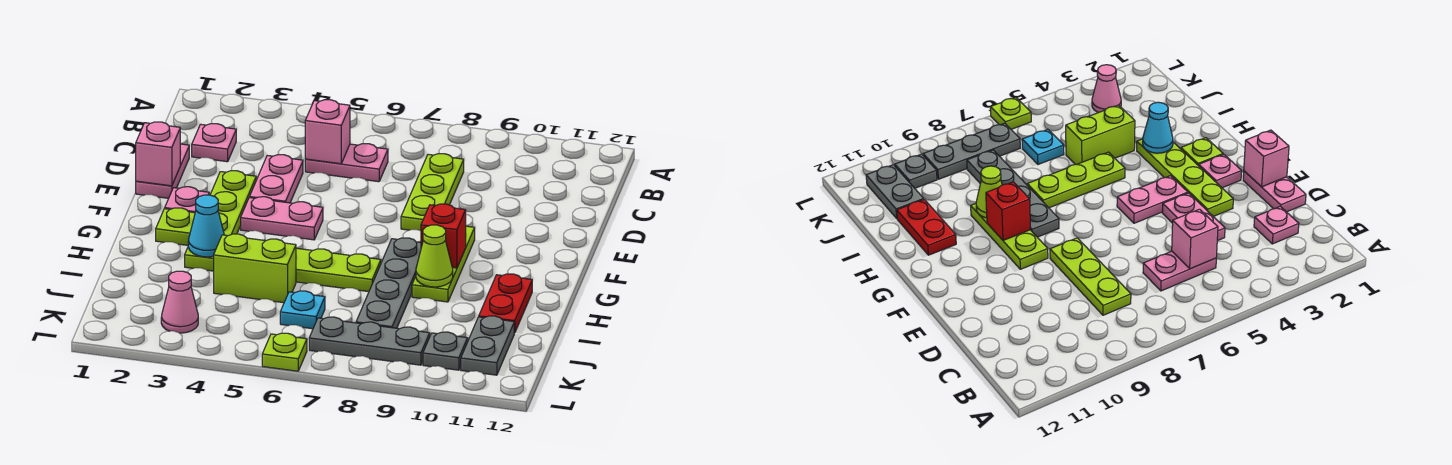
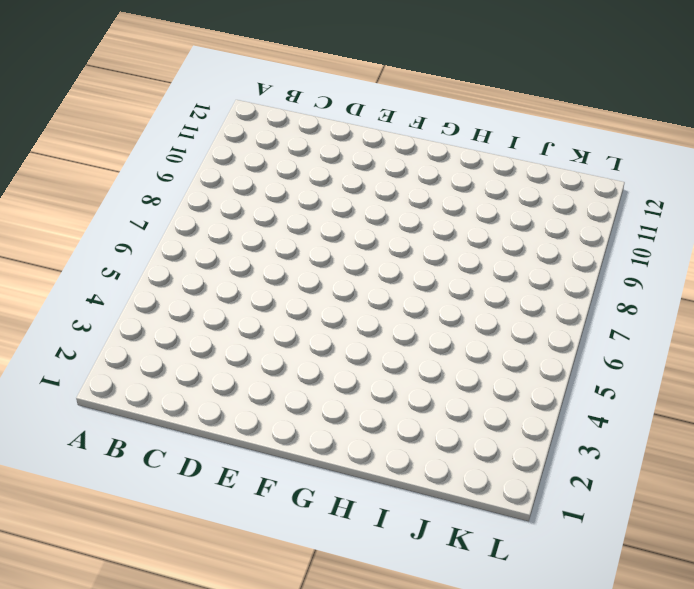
none -> pink 1x1 plate [192,124,236,162]
none -> pink 1x2 plate [305,144,388,182]
none -> lime 1x3 plate [401,154,464,231]

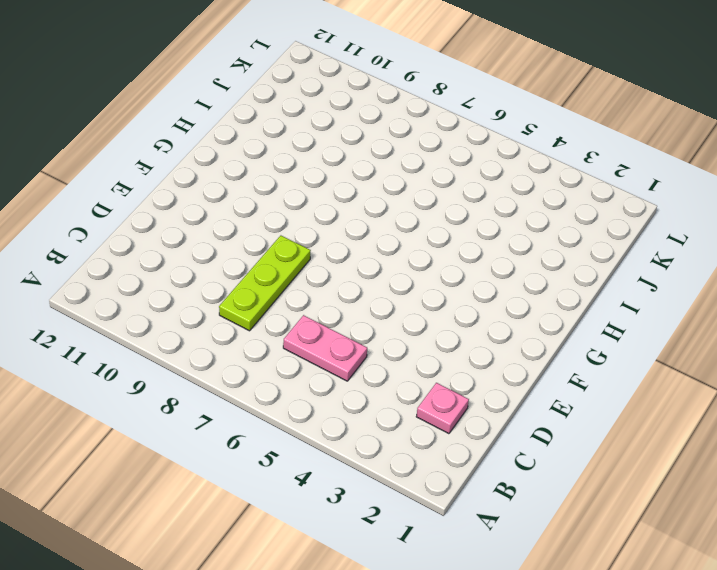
none -> pink 1x2 plate [136,144,189,198]
none -> pink 1x2 plate [250,154,303,203]
none -> lime 1x4 plate [185,171,256,271]

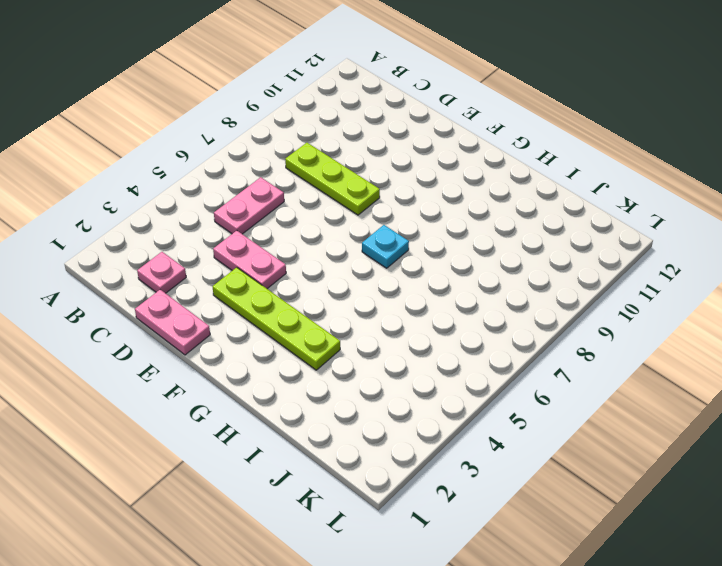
cyan 1x1 plate [362,225,409,268] -> cyan 1x1 plate moved to [280,291,325,329]
none -> pink 1x1 plate [165,187,209,213]
none -> pink 1x2 plate [241,197,323,240]
none -> lime 1x3 plate [412,226,475,302]

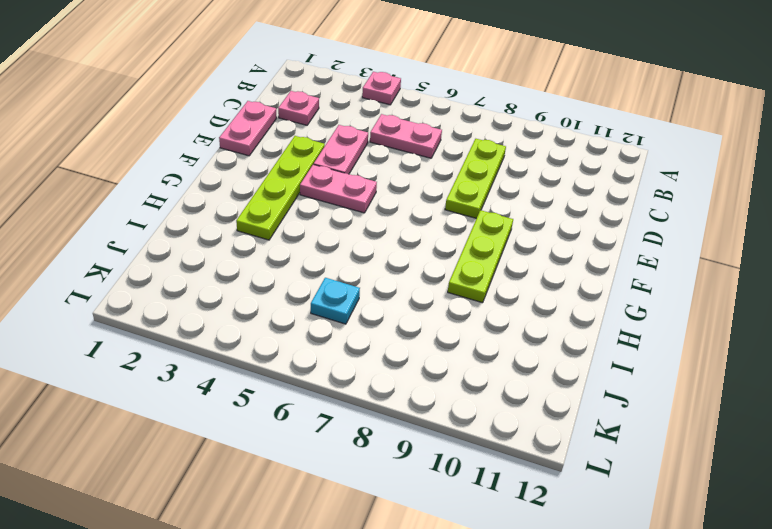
pink 1x1 plate [362,72,401,105] -> pink 1x1 plate moved to [165,187,209,213]
none -> lime 1x1 plate [156,208,195,245]
none -> grey 1x4 plate [356,238,421,328]
none -> lime 1x3 plate [296,248,381,292]

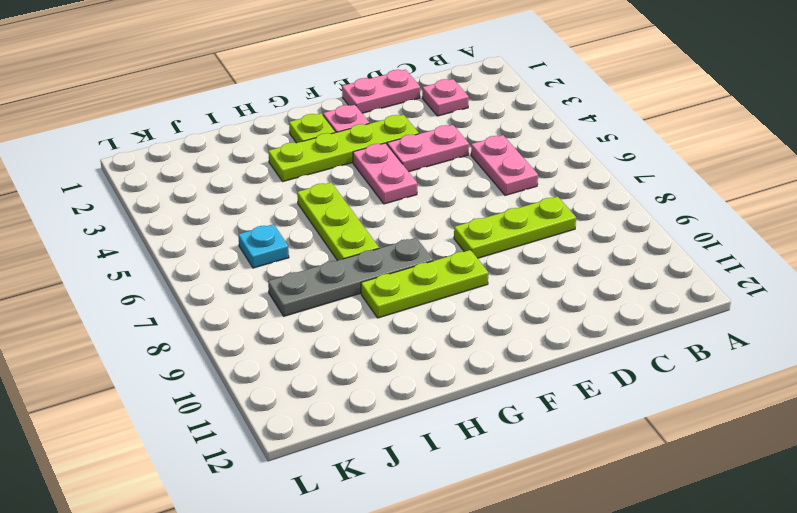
none -> red 1x2 plate [479,274,532,333]
none -> lime 1x2 brick [214,234,296,303]
none -> grey 1x2 plate [461,316,514,375]

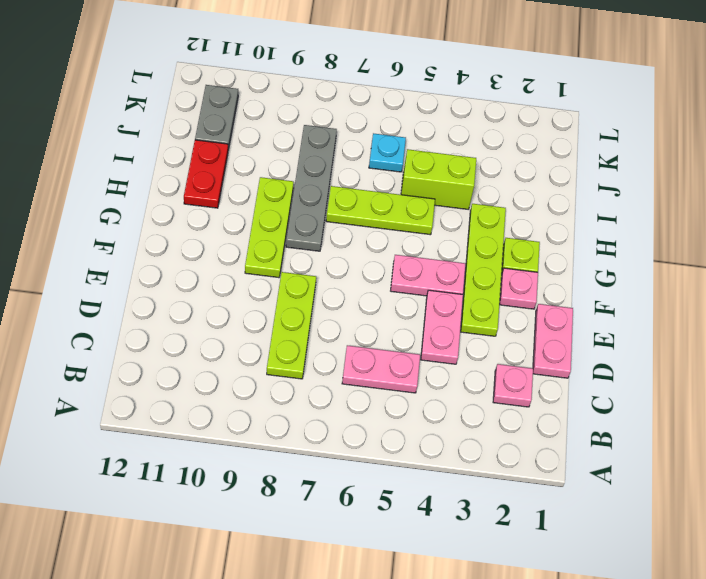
none -> pink 1x1 cone [161,271,198,333]
none -> grey 1x3 plate [309,317,430,365]
none -> grey 1x1 plate [423,332,468,370]

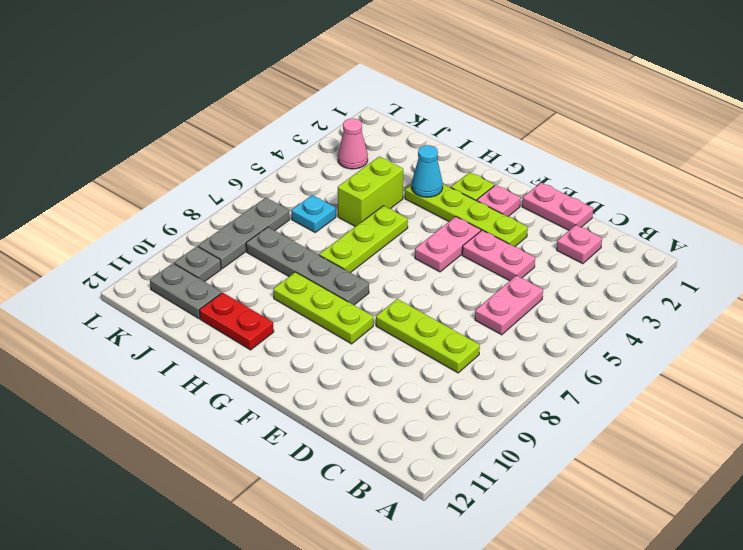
none -> lime 1x1 plate [262,333,307,371]
none -> pink 1x1 brick [305,100,350,164]
none -> pink 1x1 brick [136,122,180,186]

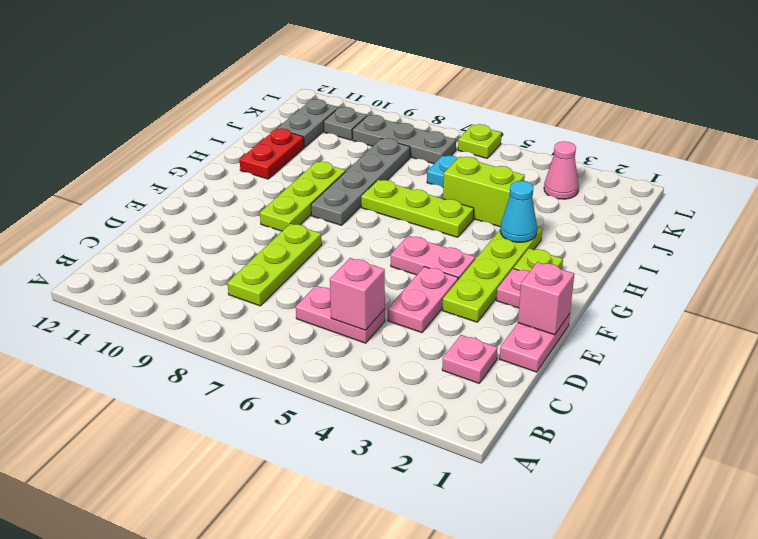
none -> red 1x1 brick [421,204,466,268]
none -> lime 1x1 cone [416,225,453,287]

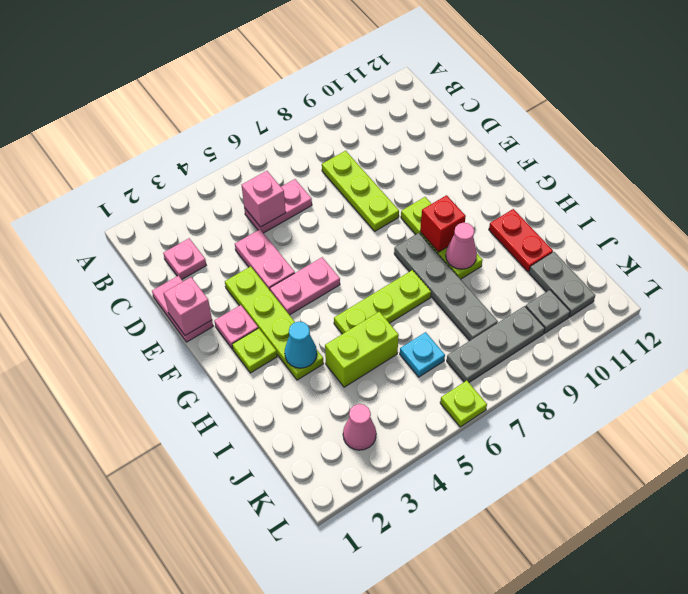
pink 1x1 cone [446,223,477,269] -> lime 1x1 cone [416,225,453,287]

